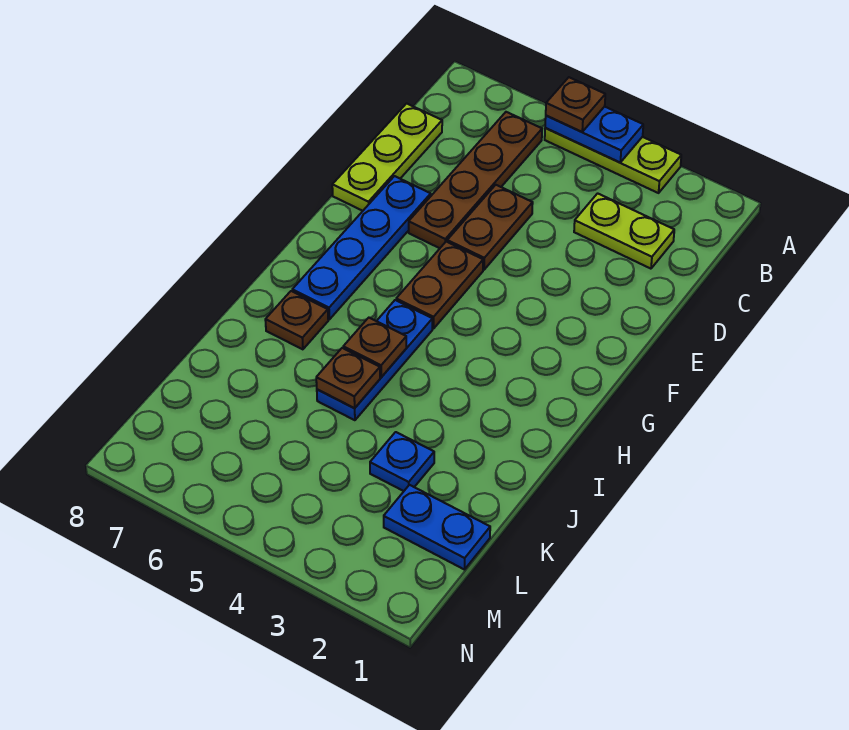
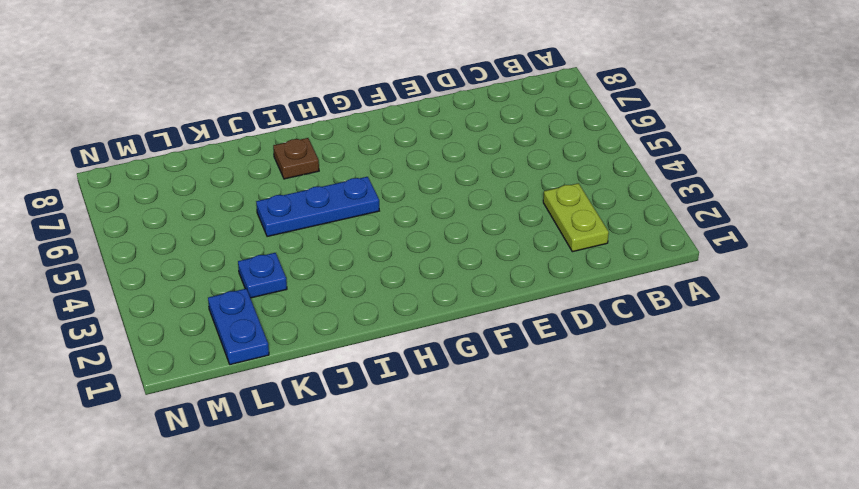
none -> lime 1x3 plate [545,128,681,193]
none -> brown 1x4 plate [409,112,542,248]
none -> lime 1x3 plate [332,103,442,211]

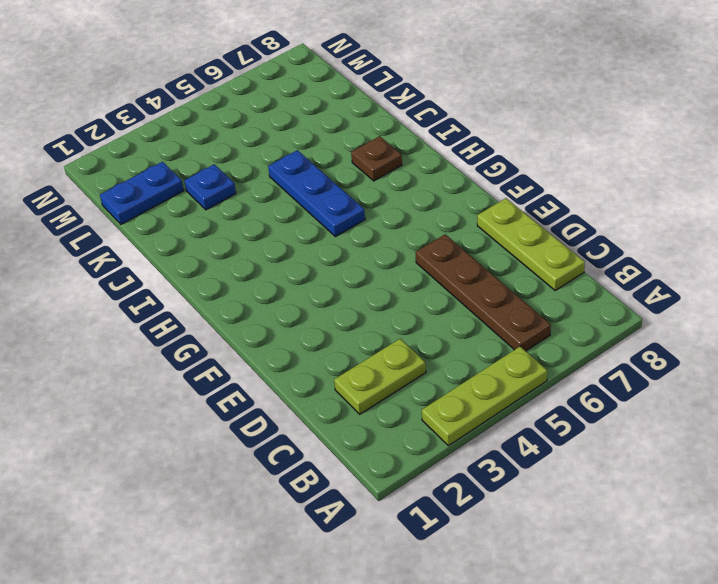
none -> brown 1x2 plate [447,185,533,270]
none -> blue 1x4 plate [292,176,431,319]
none -> brown 1x2 plate [396,242,483,329]

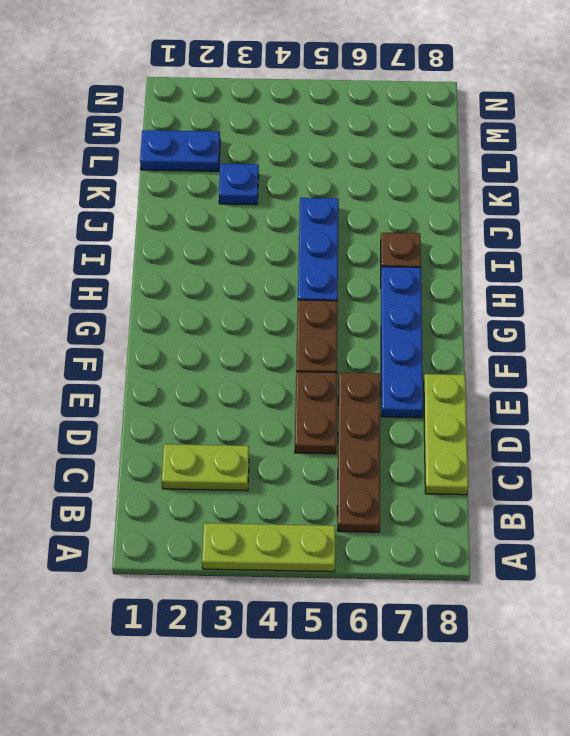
none -> blue 1x2 plate [545,107,643,162]
none -> brown 1x1 plate [343,318,406,377]
none -> brown 1x1 plate [316,348,380,408]

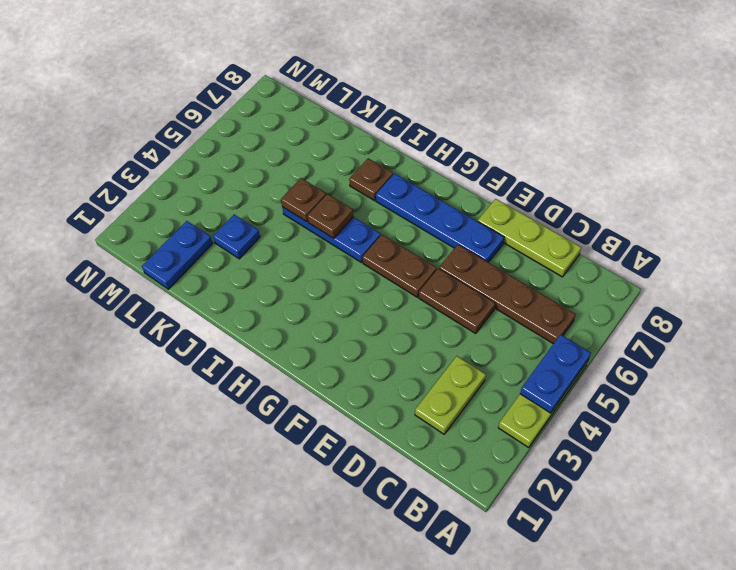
none -> brown 1x1 plate [546,77,605,132]

